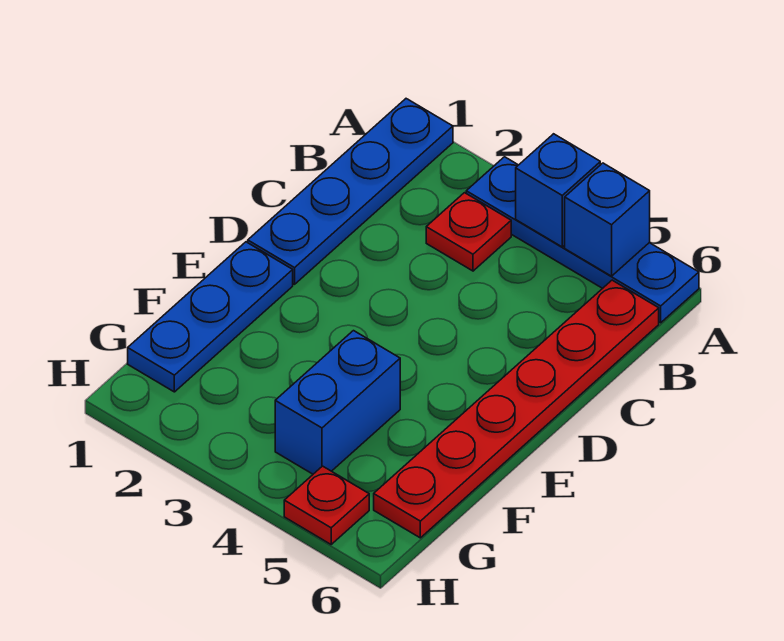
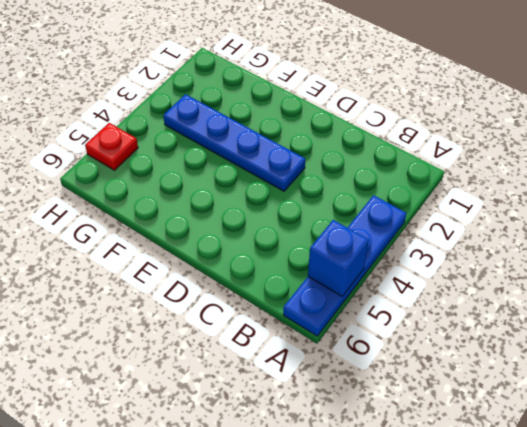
blue 1x4 plate [163,94,305,191] -> blue 1x4 plate moved to [248,99,453,284]
none -> red 1x1 plate [426,193,511,271]
none -> red 1x6 plate [374,280,659,538]

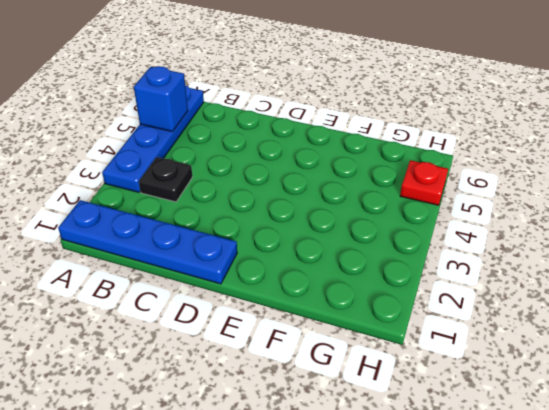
black 1x1 plate [139,157,192,202] -> red 1x1 plate [426,193,511,271]
none -> red 1x6 plate [374,280,659,538]
none -> blue 1x3 plate [128,242,293,392]

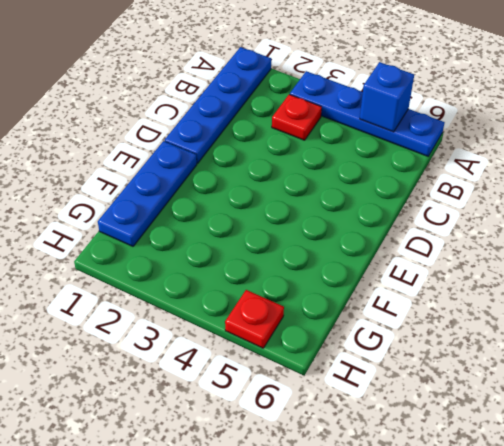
none -> red 1x6 plate [374,280,659,538]
none -> blue 1x2 brick [275,331,400,474]

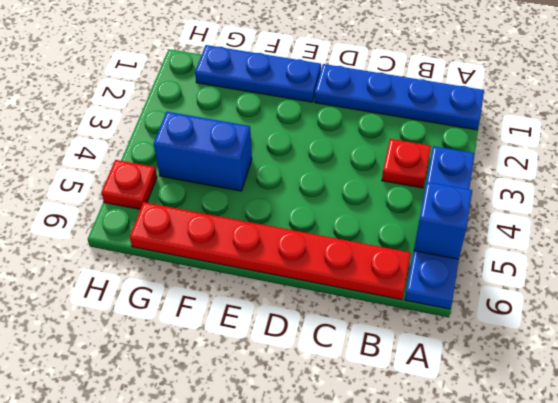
none -> blue 1x1 brick [516,134,600,247]

